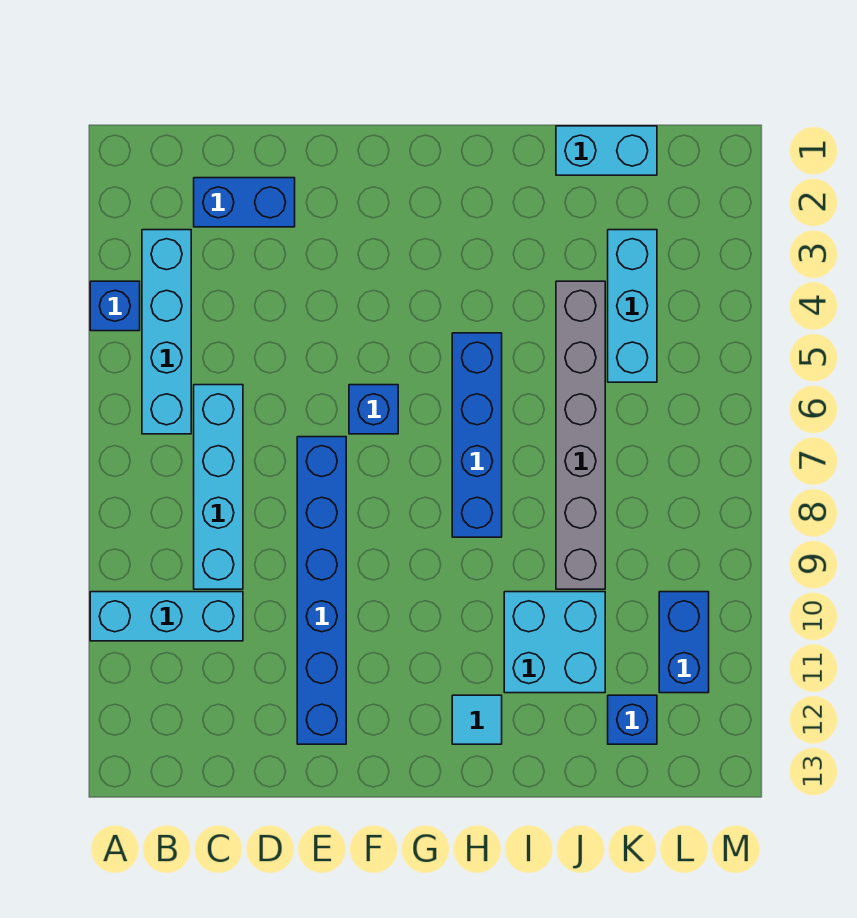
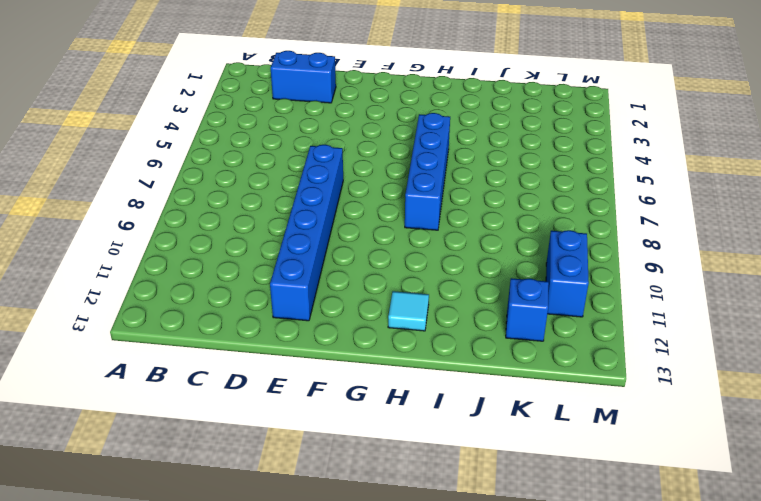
none -> blue 1x1 brick [90,281,140,331]
none -> cyan 1x3 brick [90,592,243,641]
none -> cyan 1x4 brick [142,230,191,434]

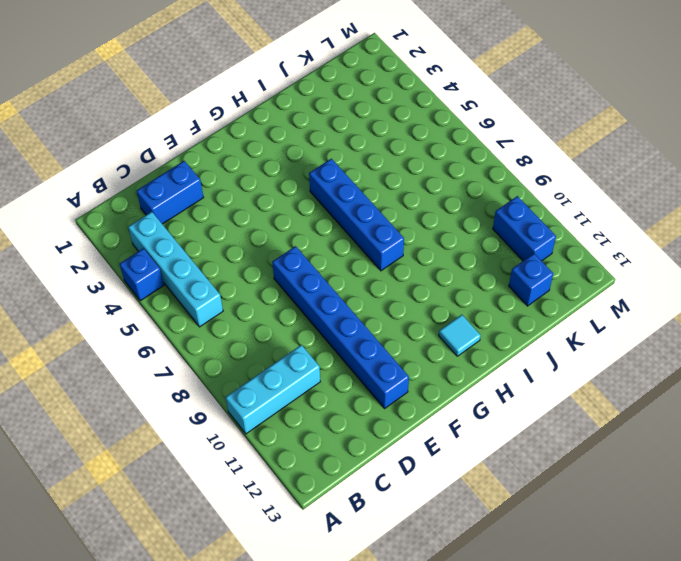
none -> cyan 1x4 brick [194,385,243,589]
none -> blue 1x1 brick [349,385,398,434]
none -> cyan 2x2 brick [504,592,605,693]

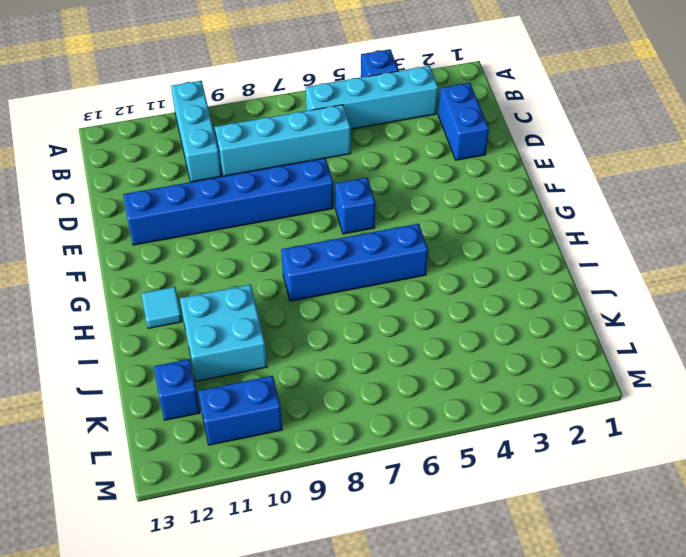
none -> cyan 1x2 brick [556,126,657,175]
none -> grey 1x6 brick [556,281,605,589]
none -> cyan 1x3 brick [608,230,657,382]

